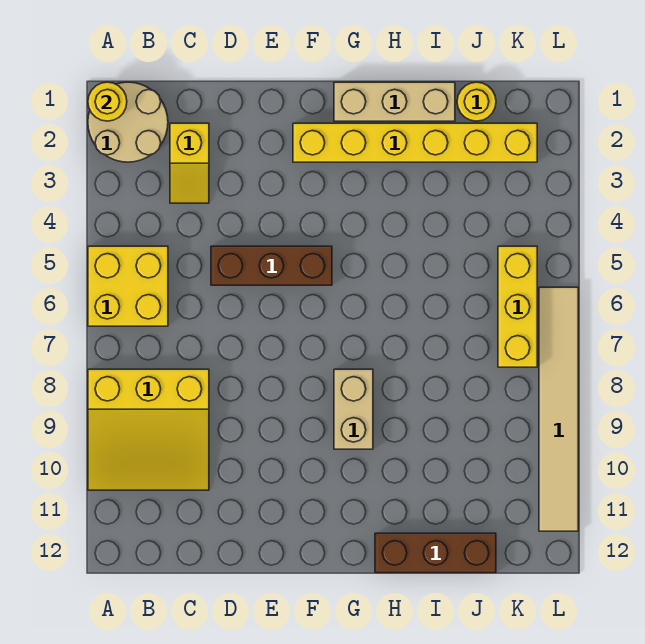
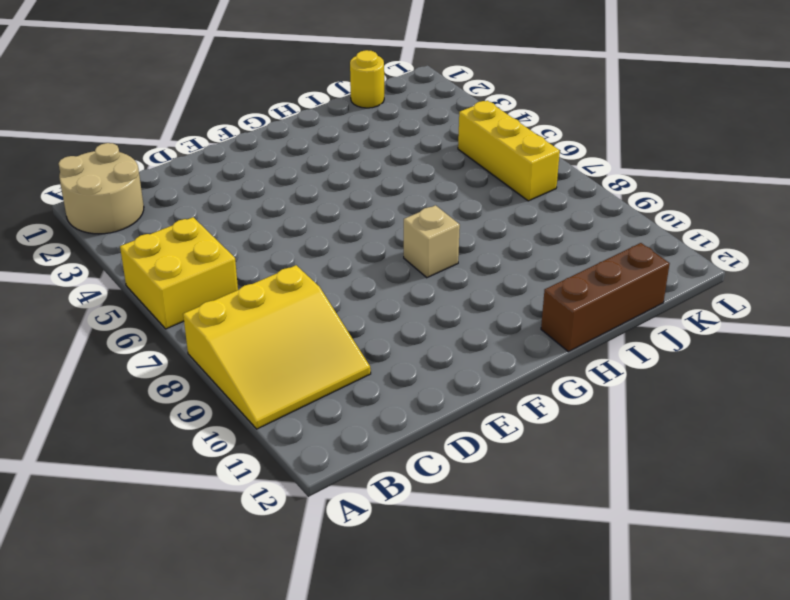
tan 1x1 brick [404,205,460,278] -> tan 1x2 brick [334,369,373,449]
none -> yellow 1x2 slope [170,123,209,203]
none -> brown 1x3 brick [211,246,332,285]
none -> yellow 1x6 brick [293,123,537,162]

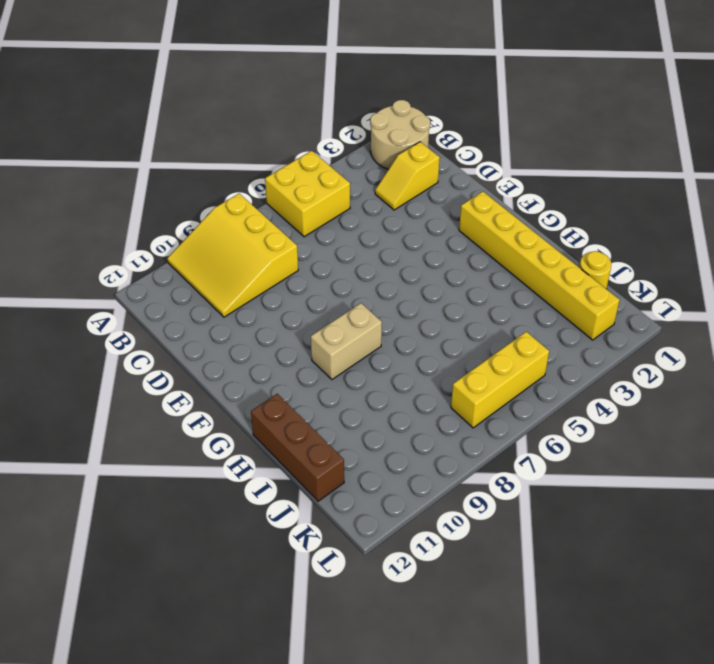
none -> brown 1x3 brick [211,246,332,285]
none -> tan 1x3 brick [334,82,455,121]
none -> tan 1x6 tile [539,287,578,531]

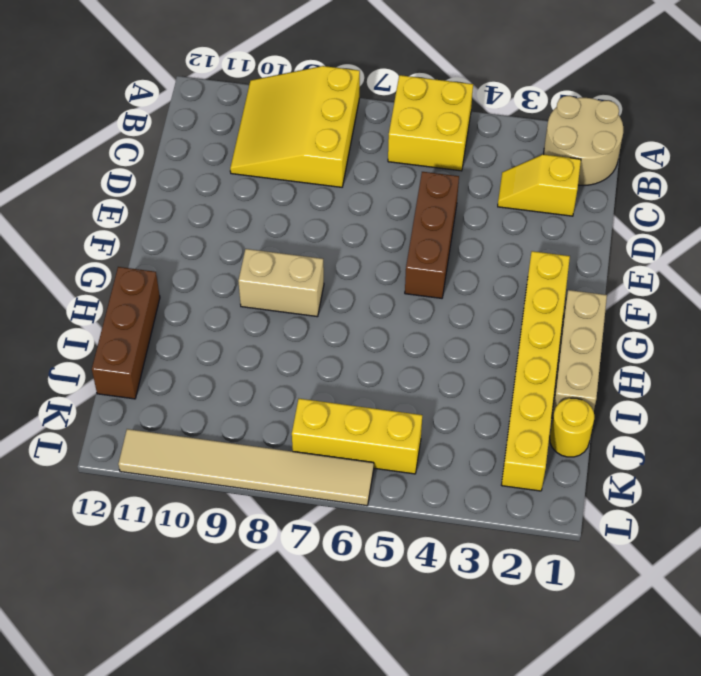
none -> yellow 1x1 round brick [88,82,127,121]

